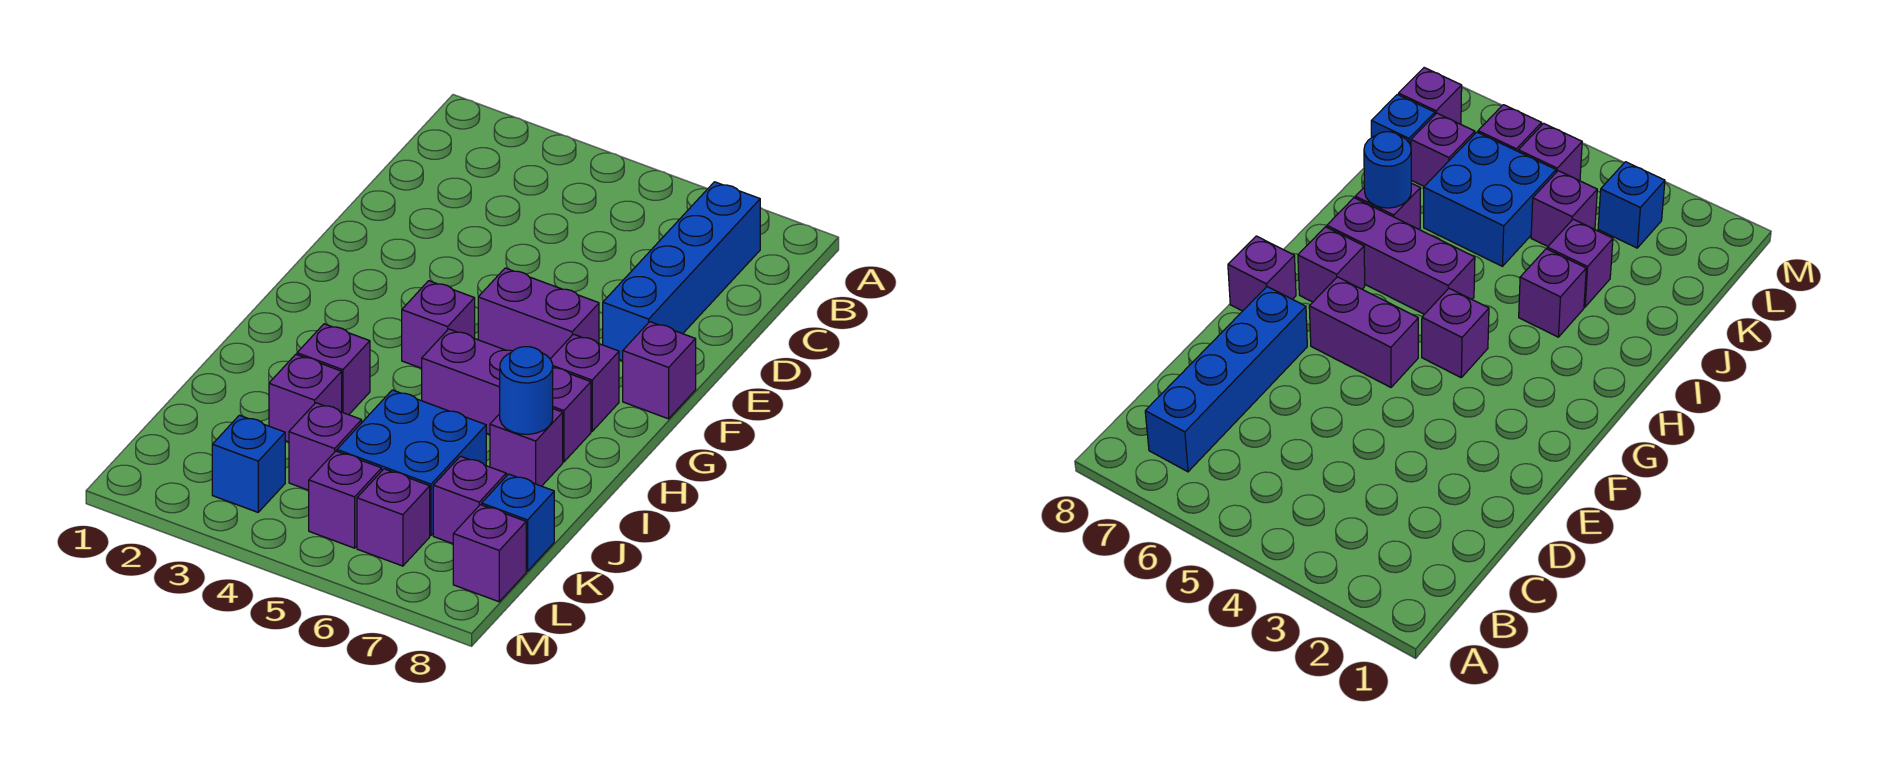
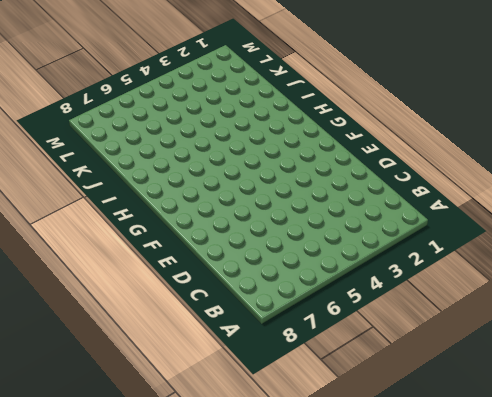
none -> blue 1x4 brick [603,182,760,361]
none -> purple 1x2 brick [478,268,599,359]
none -> purple 1x1 brick [623,322,696,419]

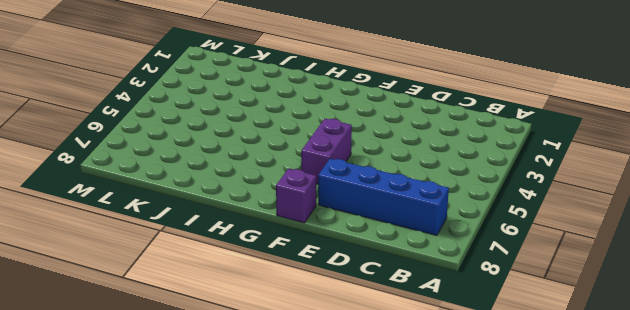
none -> purple 1x1 brick [402,281,475,368]
none -> purple 1x1 brick [551,334,619,431]
none -> purple 1x3 brick [422,329,591,462]

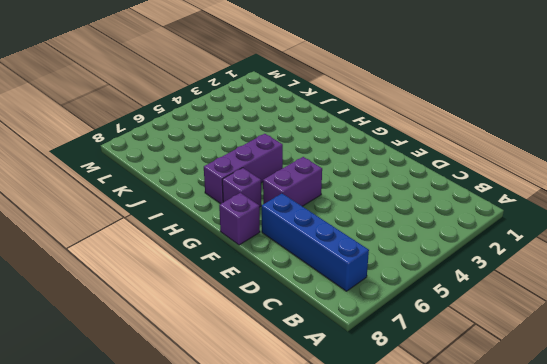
none -> purple 1x1 brick [402,281,475,368]
none -> purple 1x1 brick [297,324,370,415]
none -> purple 1x1 brick [490,409,563,486]

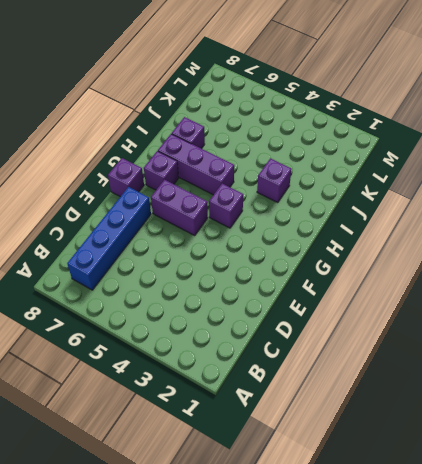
none -> purple 1x1 brick [269,354,342,442]
none -> blue 2x2 brick [337,390,486,535]
none -> purple 1x1 brick [289,403,362,490]

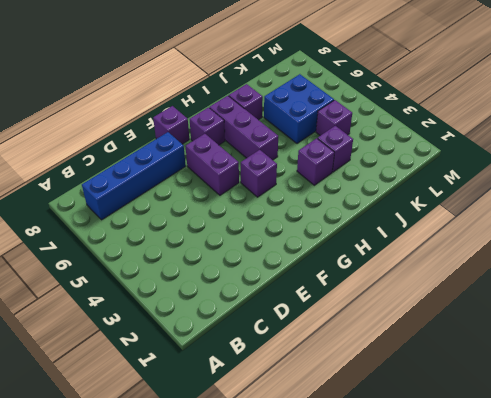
none -> purple 1x1 brick [433,456,506,544]
none -> blue 1x1 brick [482,474,554,571]
none -> blue 1x1 brick [212,415,285,512]

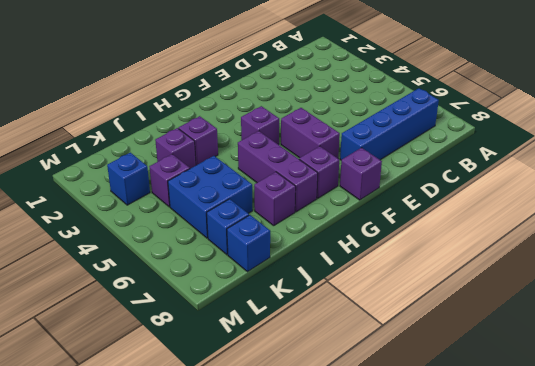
blue 1x1 brick [207,199,249,255] -> purple 1x1 brick [433,456,506,544]
none -> purple 1x1 brick [309,451,382,548]
none -> purple 1x1 brick [357,469,430,566]
none -> purple 1x1 brick [453,505,526,602]

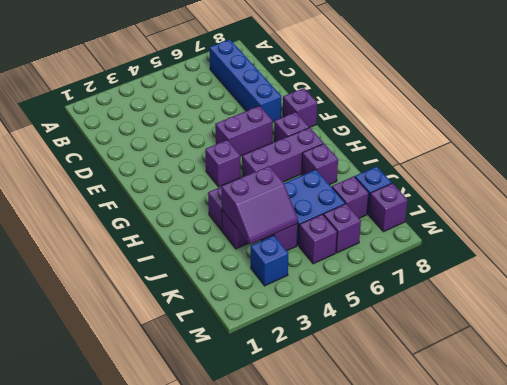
purple 2x2 slope [221,166,298,244] -> none
none -> blue 1x1 round brick [500,347,553,434]

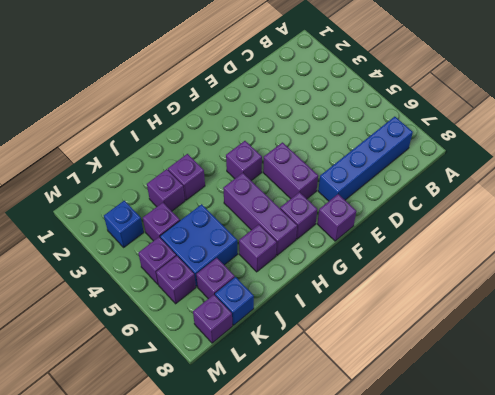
none -> blue 1x1 round brick [500,347,553,434]

